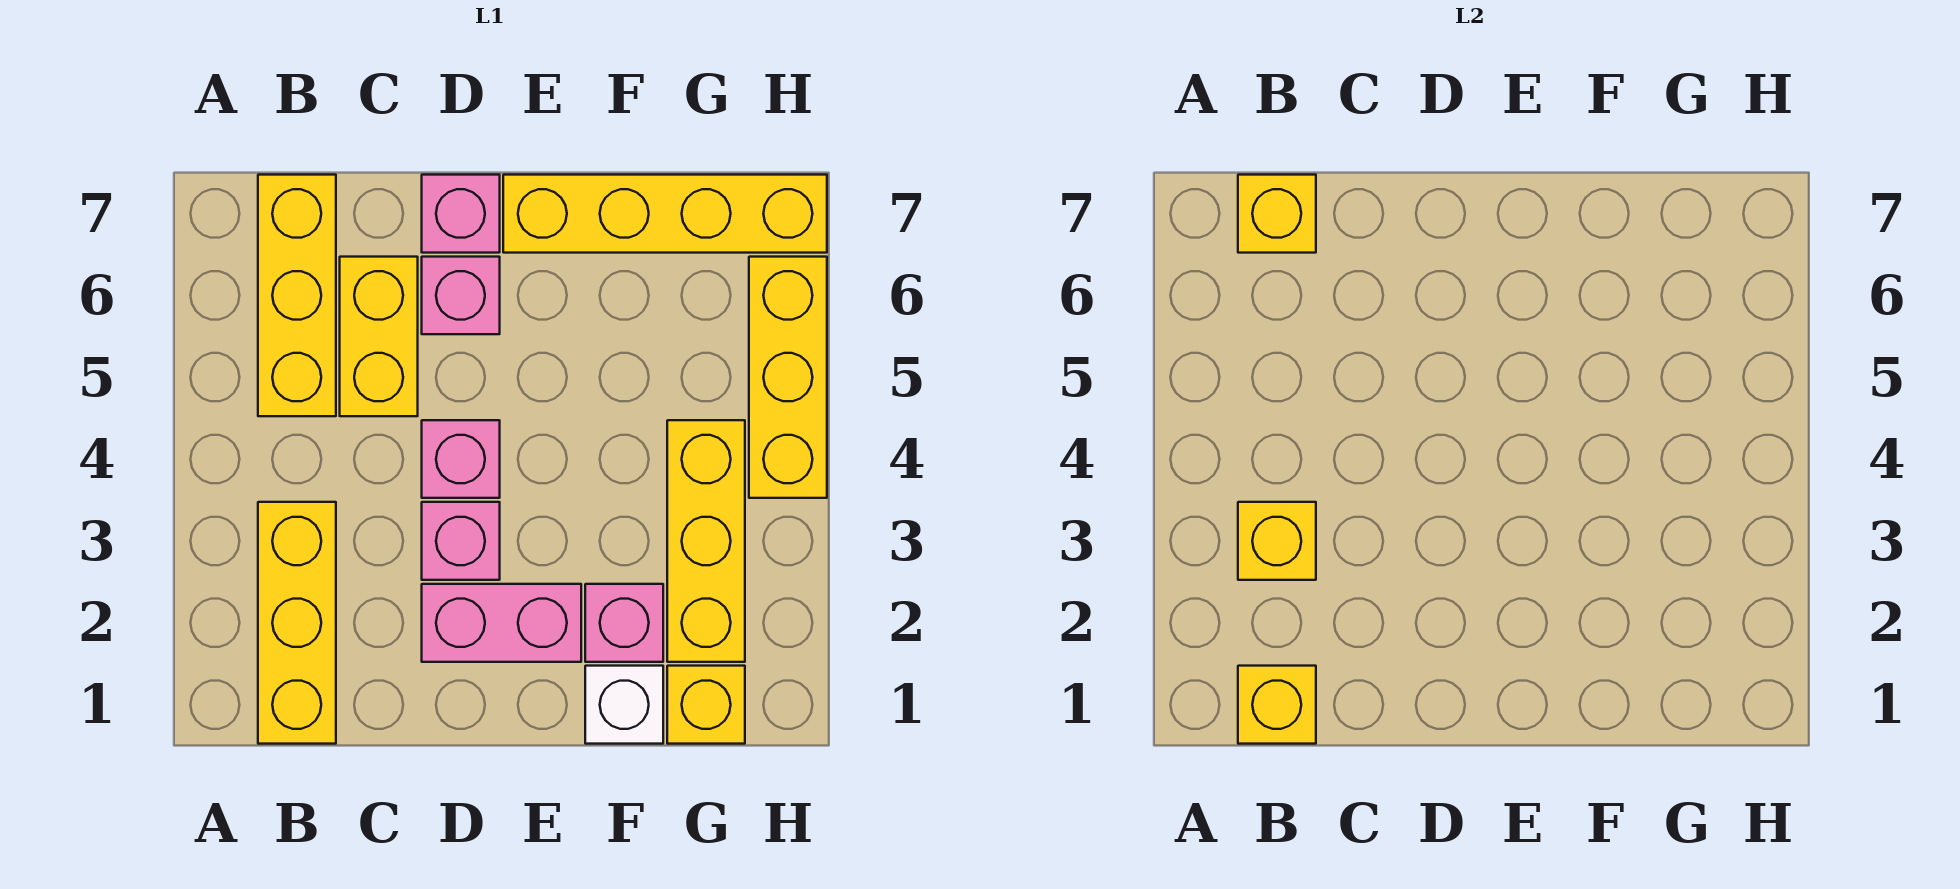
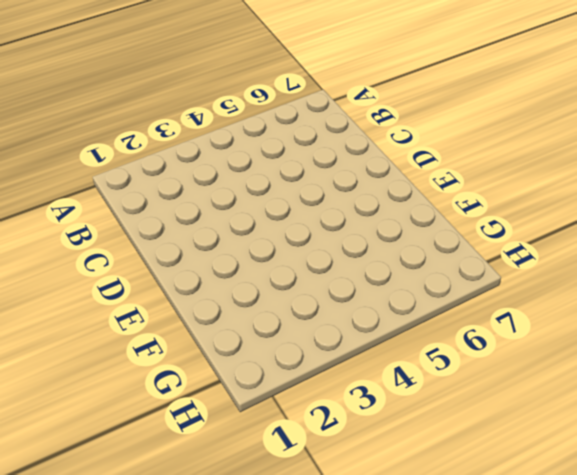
none -> yellow 1x3 brick [258,502,336,744]
none -> yellow 1x3 brick [258,175,336,416]
none -> yellow 1x2 brick [340,257,418,416]

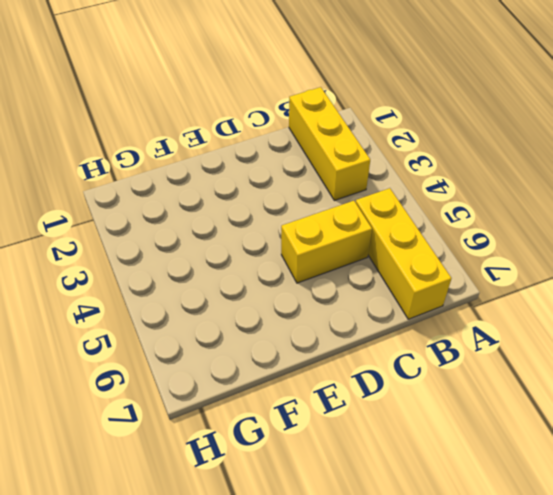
yellow 1x2 brick [281,201,372,283] -> yellow 1x2 brick turned to [340,257,418,416]
none -> pink 1x2 brick [422,584,581,662]
none -> pink 1x1 brick [422,502,500,580]
none -> pink 1x1 brick [422,420,500,498]

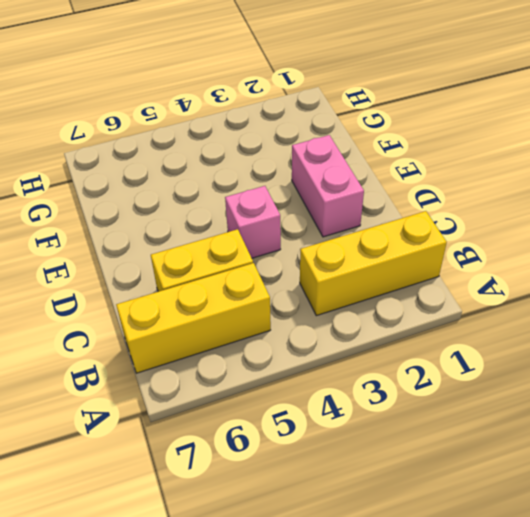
none -> pink 1x1 brick [422,502,500,580]
none -> pink 1x1 brick [422,257,500,334]
none -> pink 1x1 brick [422,175,500,253]

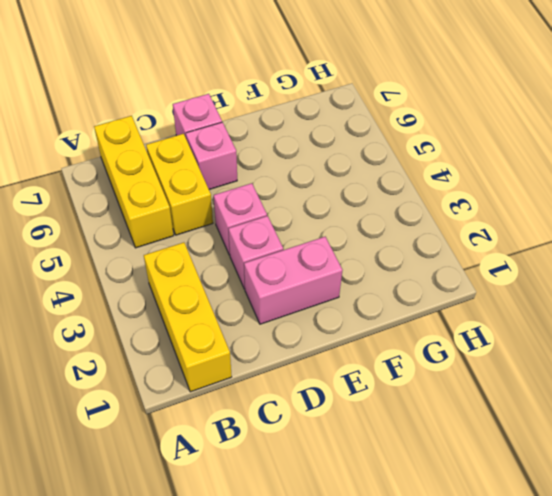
none -> yellow 1x4 brick [503,175,827,253]
none -> white 1x1 brick [585,666,663,744]
none -> pink 1x1 brick [585,584,663,662]

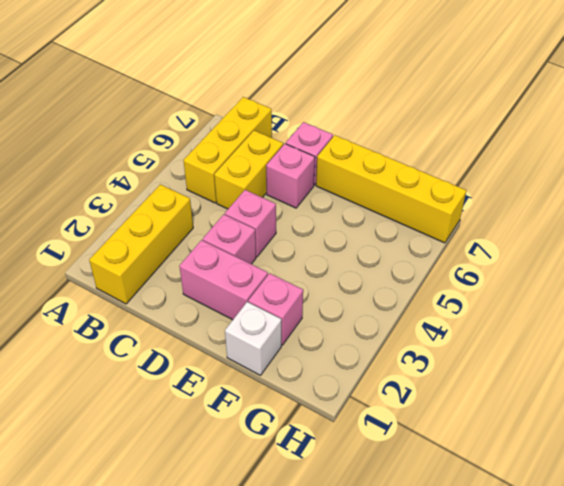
none -> yellow 1x1 brick [667,666,745,744]
none -> yellow 1x3 brick [667,420,745,662]
none -> yellow 1x3 brick [749,257,827,498]

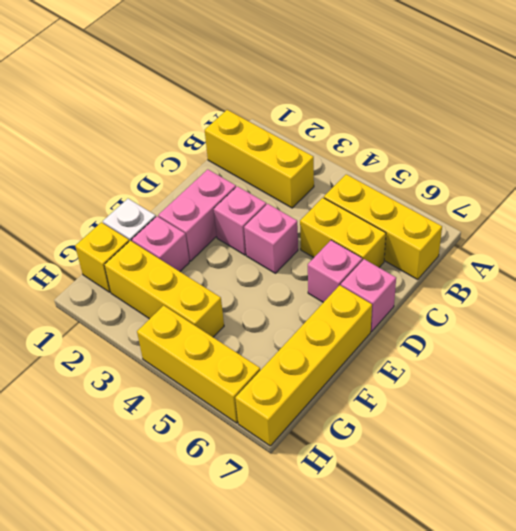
none -> yellow 1x1 brick [1238,666,1316,744]
none -> yellow 1x1 brick [1238,502,1316,580]
none -> yellow 1x1 brick [1238,175,1316,253]

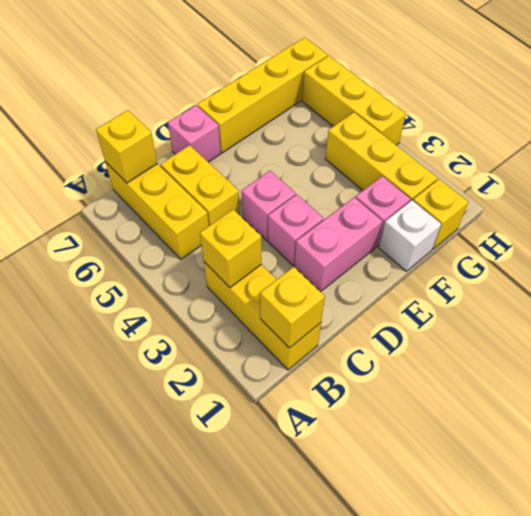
none -> pink 1x1 brick [422,257,500,334]

